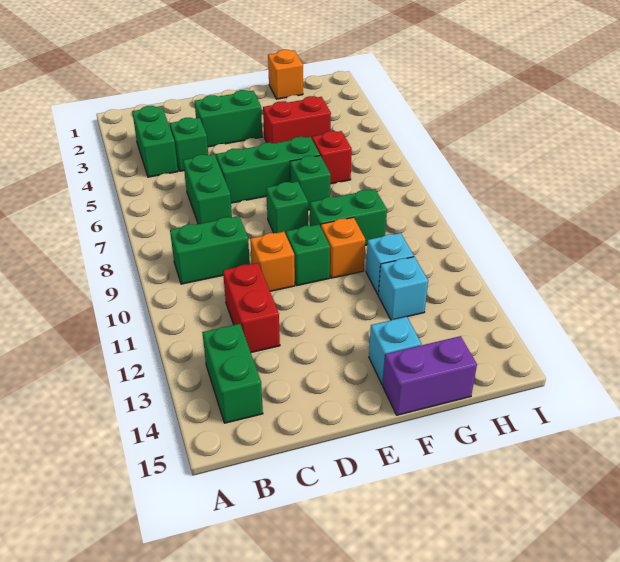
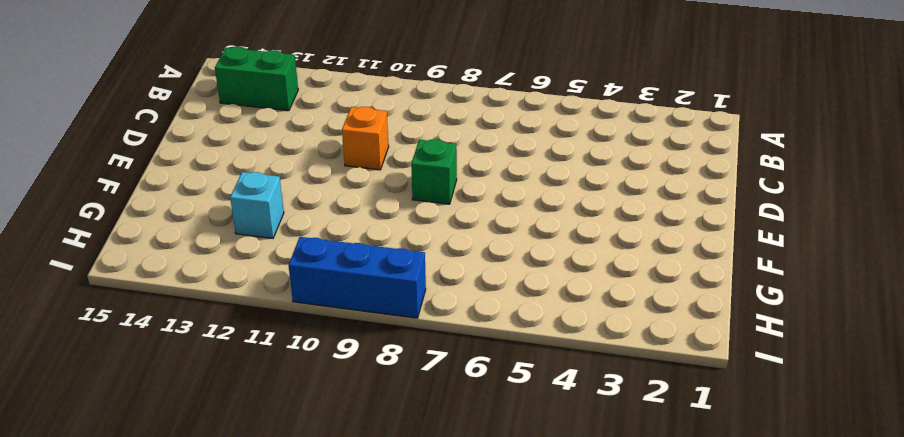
blue 1x3 brick [289,237,426,318] -> none
none -> green 1x2 brick [132,106,178,177]
none -> green 1x2 brick [170,216,250,284]
none -> green 1x1 brick [170,118,208,171]

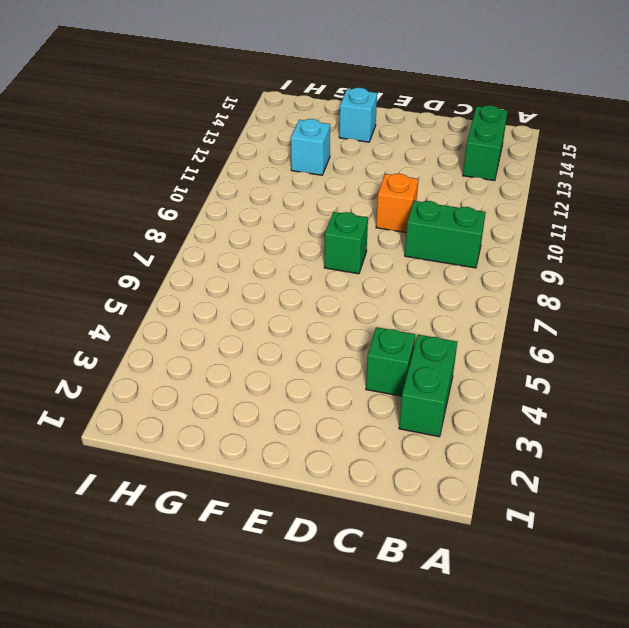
none -> green 1x2 brick [183,154,232,224]
none -> red 1x2 brick [223,263,280,352]
none -> green 1x2 brick [195,90,262,147]

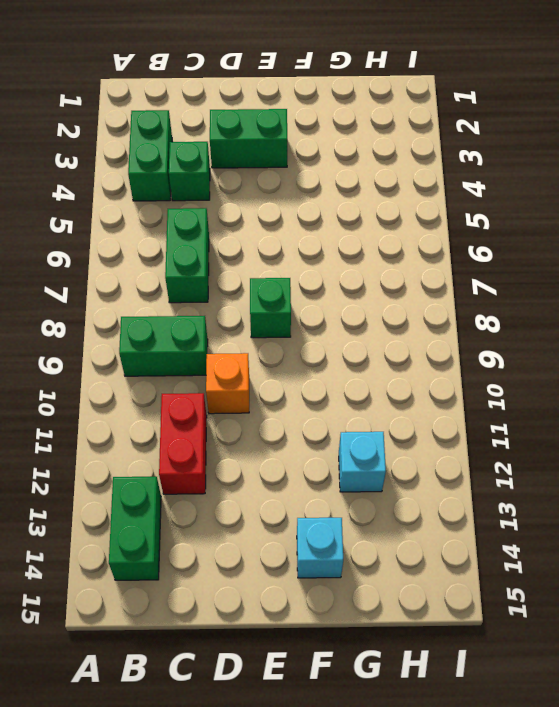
none -> green 1x3 brick [216,137,320,203]
none -> green 1x1 brick [286,225,330,286]
none -> red 1x2 brick [263,96,331,143]

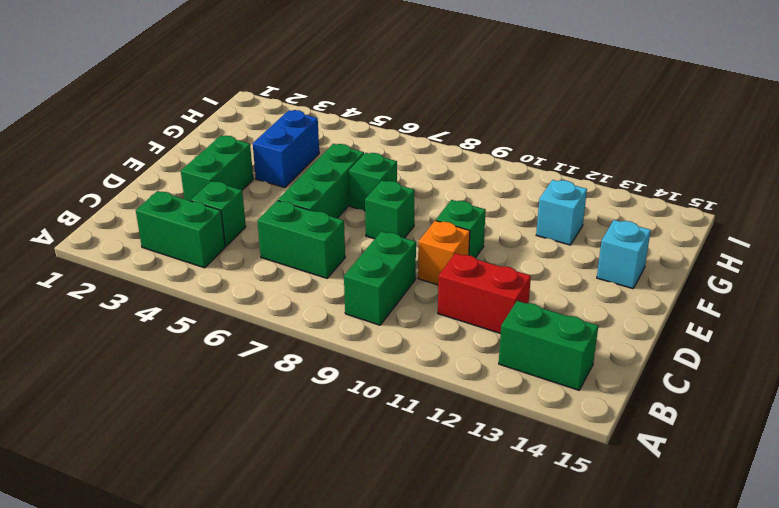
blue 1x2 brick [253,110,319,188] -> red 1x2 brick [263,96,331,143]
none -> green 1x2 brick [310,189,387,245]
none -> orange 1x1 brick [321,217,365,278]
none -> purple 1x2 brick [383,336,477,415]

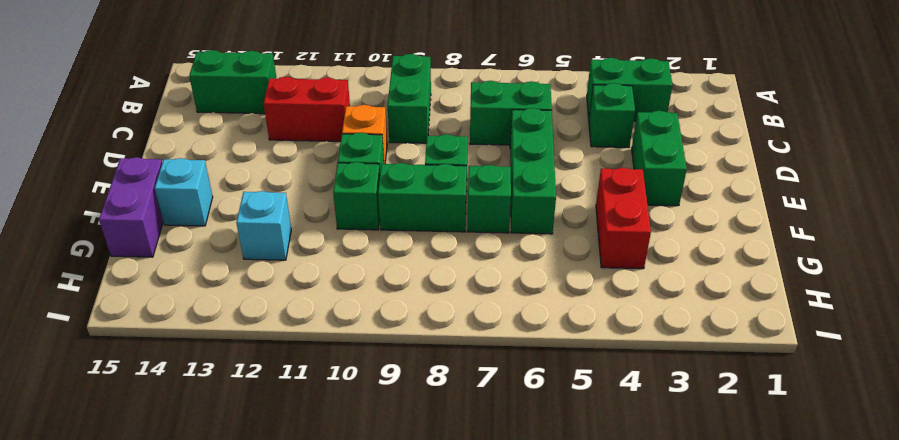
green 1x2 brick [378,163,467,232] -> green 1x2 brick turned to [310,189,387,245]
green 1x1 brick [333,162,380,230] -> orange 1x1 brick [321,217,365,278]
none -> orange 1x1 brick [268,50,303,99]
none -> red 1x1 brick [312,131,352,184]
none -> cyan 1x1 brick [366,233,414,295]

